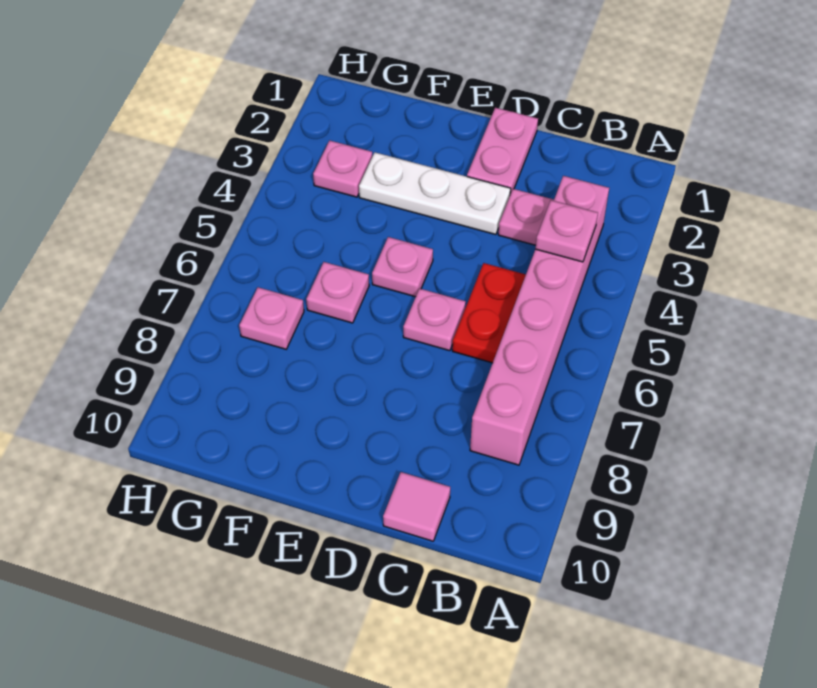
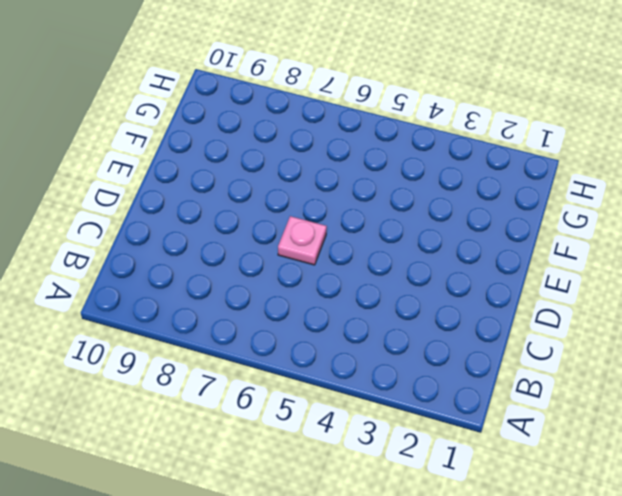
none -> pink 1x6 brick [470,176,609,465]
none -> pink 1x1 plate [498,189,554,245]
none -> red 1x2 plate [452,263,526,363]

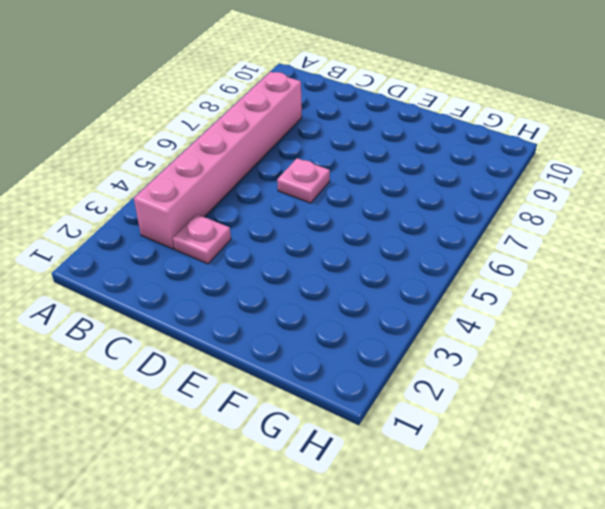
none -> red 1x2 plate [452,263,526,363]
none -> pink 1x1 tile [383,472,450,541]
none -> pink 1x2 plate [467,108,538,195]

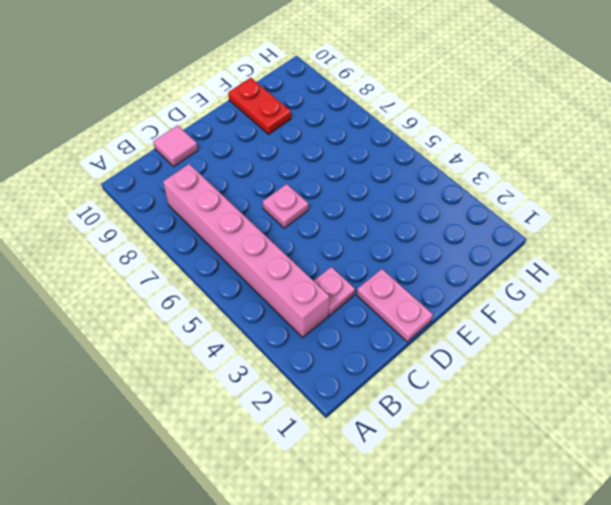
red 1x2 plate [228,78,291,134] -> red 1x2 plate moved to [452,263,526,363]
none -> white 1x3 plate [359,152,511,235]
none -> pink 1x1 plate [372,237,433,297]
none -> pink 1x1 plate [306,262,369,323]

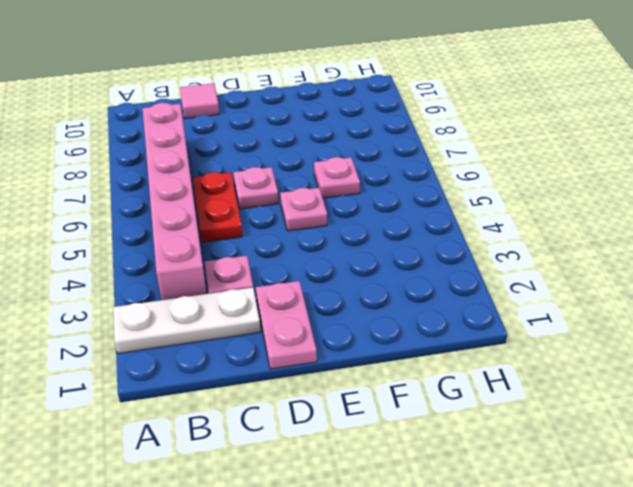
white 1x3 plate [113,288,260,353] -> white 1x3 plate moved to [359,152,511,235]
none -> pink 1x1 plate [313,140,372,197]
none -> pink 1x1 plate [239,287,304,349]
none -> pink 1x1 plate [535,200,598,262]

